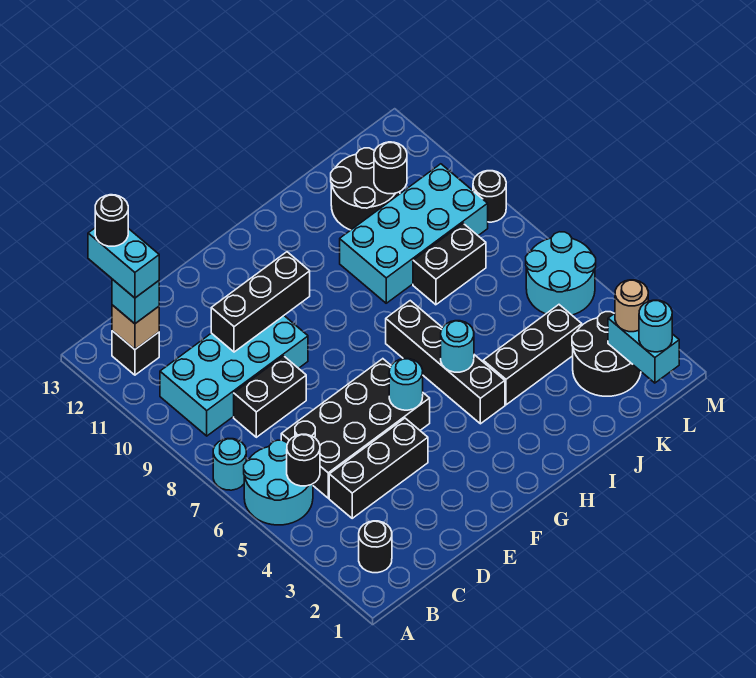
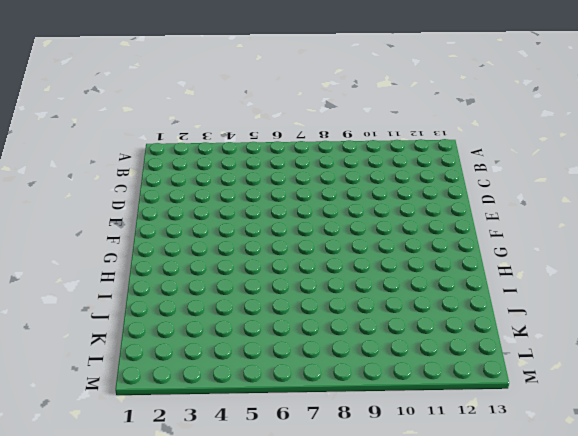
none -> cyan 2x2 round brick [244,440,313,525]
none -> cyan 1x1 round brick [213,439,246,490]
none -> black 1x1 round brick [359,521,392,573]

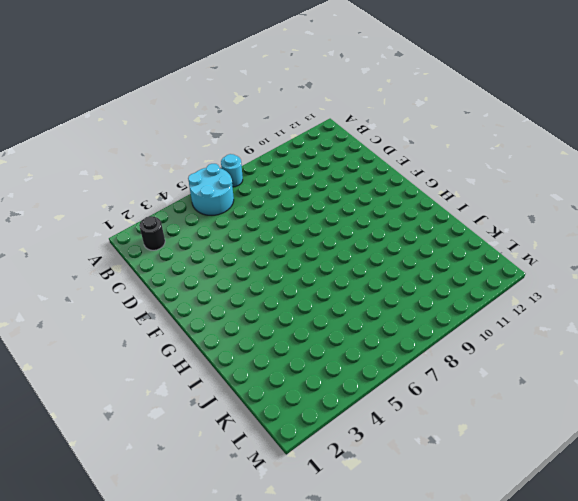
none -> cyan 2x4 brick [160,316,308,436]
none -> black 1x1 brick [112,331,159,375]
none -> black 1x3 brick [329,418,428,518]

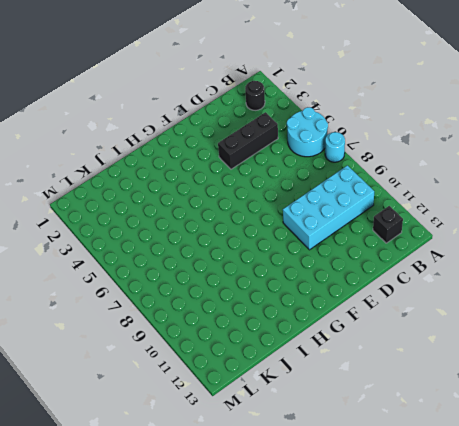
none -> black 2x4 brick [281,359,430,498]
none -> black 1x2 brick [234,356,306,437]
none -> black 1x4 brick [386,301,505,424]

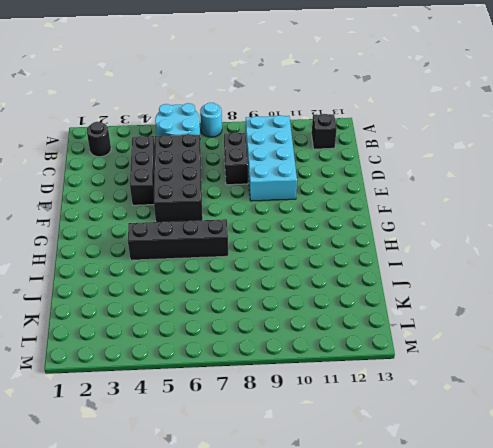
none -> black 1x3 brick [483,305,582,405]
none -> cyan 2x4 brick [340,164,488,303]
none -> black 1x2 brick [413,223,486,305]

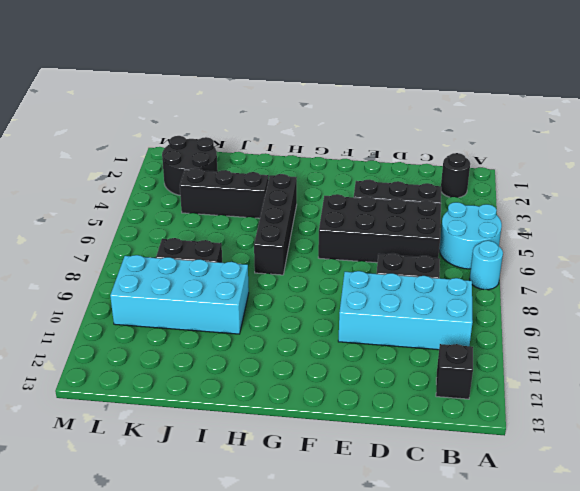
none -> black 2x2 round brick [331,148,400,230]
none -> cyan 2x2 round brick [526,232,596,315]
none -> black 1x1 round brick [473,171,506,222]

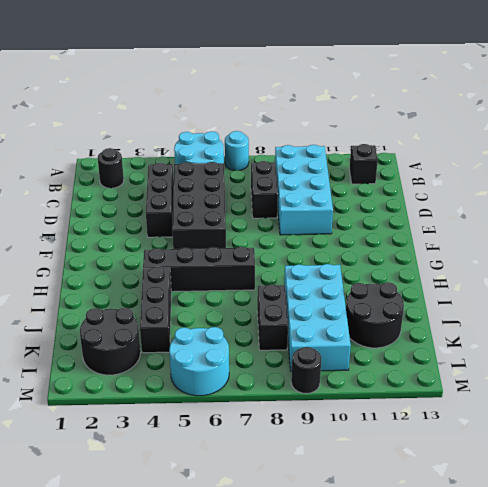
none -> black 1x1 round brick [287,434,320,486]
none -> tan 1x1 brick [112,305,159,349]
none -> black 1x3 brick [211,252,310,352]

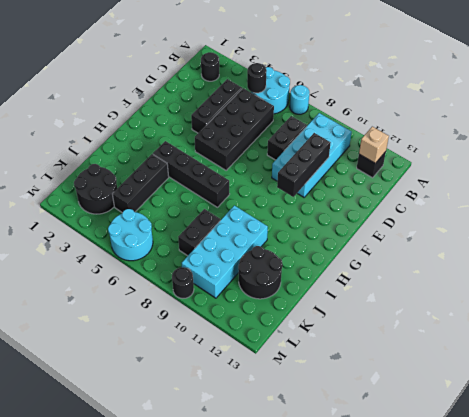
none -> cyan 1x1 round brick [389,359,423,410]
none -> cyan 1x1 round brick [441,321,474,372]
none -> black 1x1 round brick [374,142,407,194]

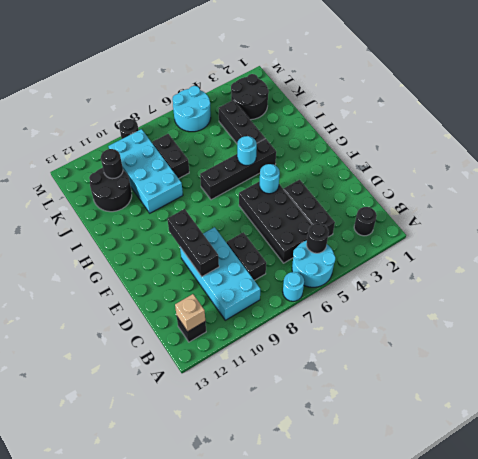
none -> cyan 1x2 brick [608,313,679,383]
none -> cyan 1x1 brick [112,279,159,324]
none -> cyan 1x1 round brick [639,300,672,352]

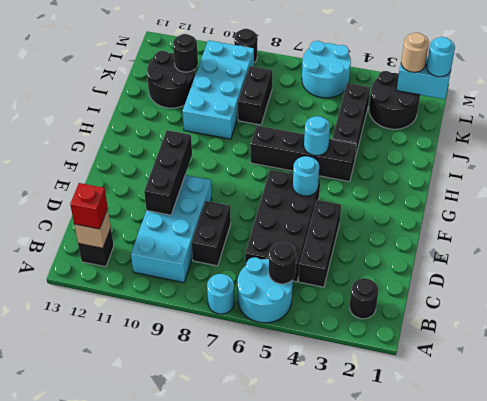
red 1x1 brick [70,183,108,229] -> cyan 1x1 brick [112,279,159,324]
none -> cyan 1x2 brick [88,228,159,298]
none -> black 1x1 round brick [95,195,128,246]

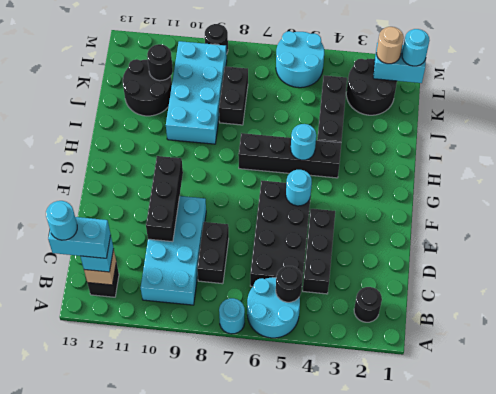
cyan 1x1 round brick [46,201,77,240] -> black 1x1 round brick [95,195,128,246]

